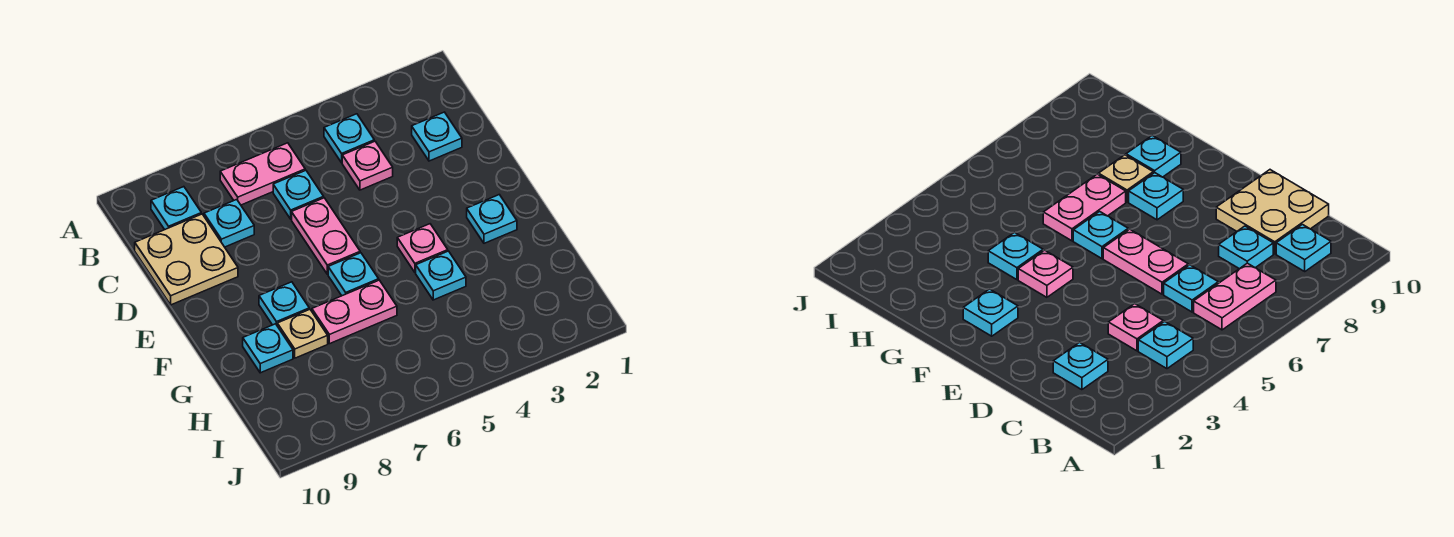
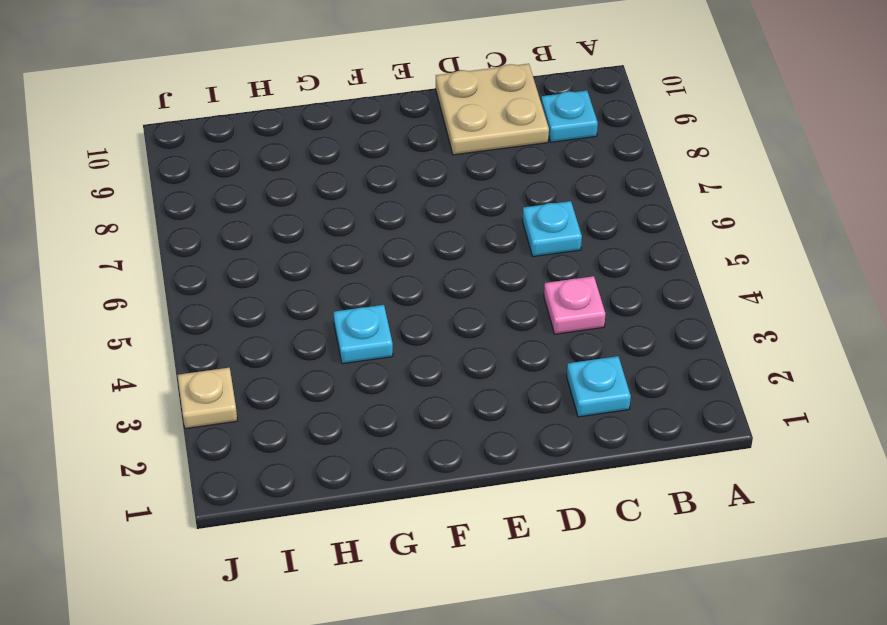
tan 1x1 plate [178,368,237,429] -> tan 1x1 plate moved to [277,309,328,358]
none -> cyan 1x1 plate [324,114,374,163]
none -> pink 1x2 plate [220,143,305,205]
none -> cyan 1x1 plate [204,200,254,247]

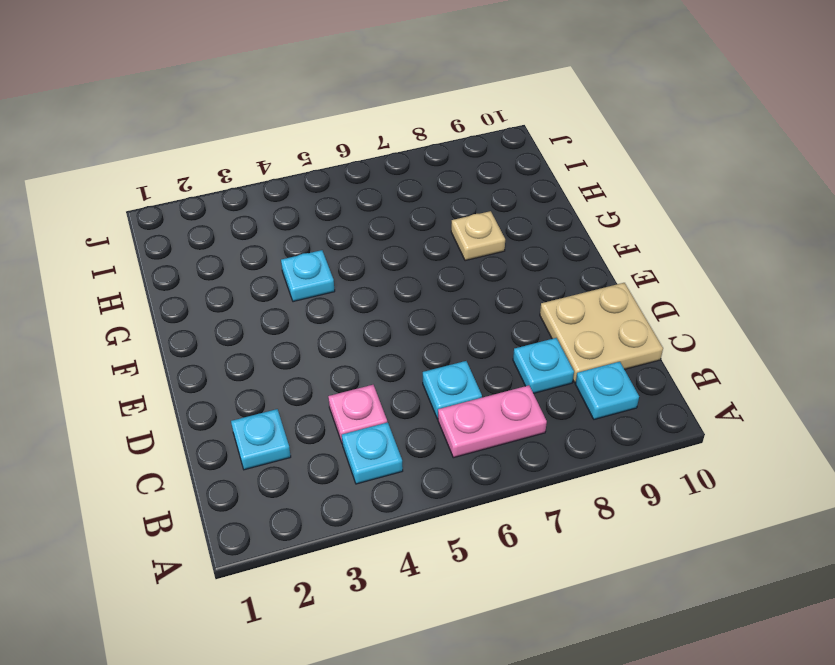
none -> pink 1x2 plate [292,198,360,274]
none -> cyan 1x1 plate [467,195,517,243]
none -> pink 1x1 plate [397,224,448,272]

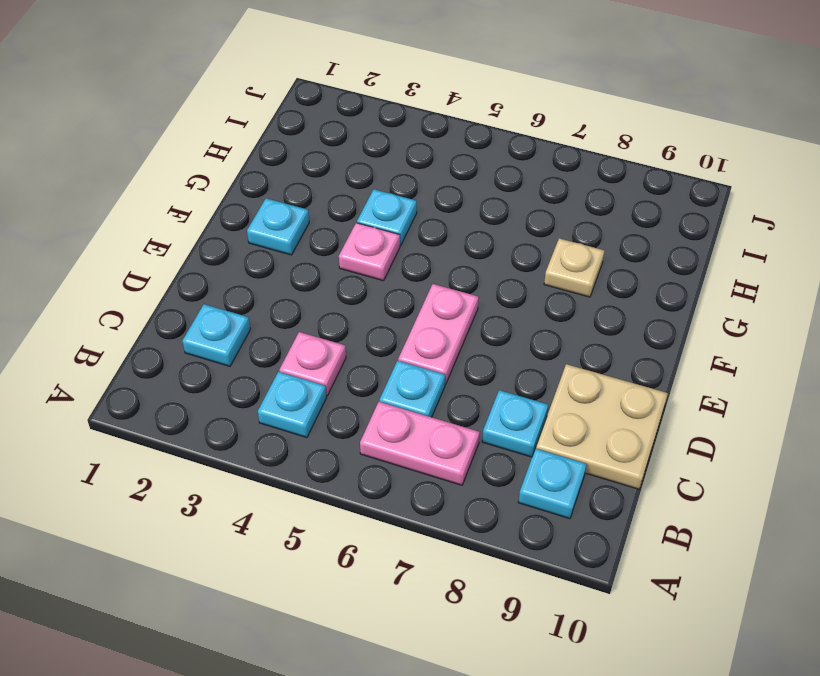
none -> cyan 1x1 plate [328,253,379,296]
none -> cyan 1x1 plate [259,282,309,325]
none -> pink 1x2 plate [312,280,397,344]

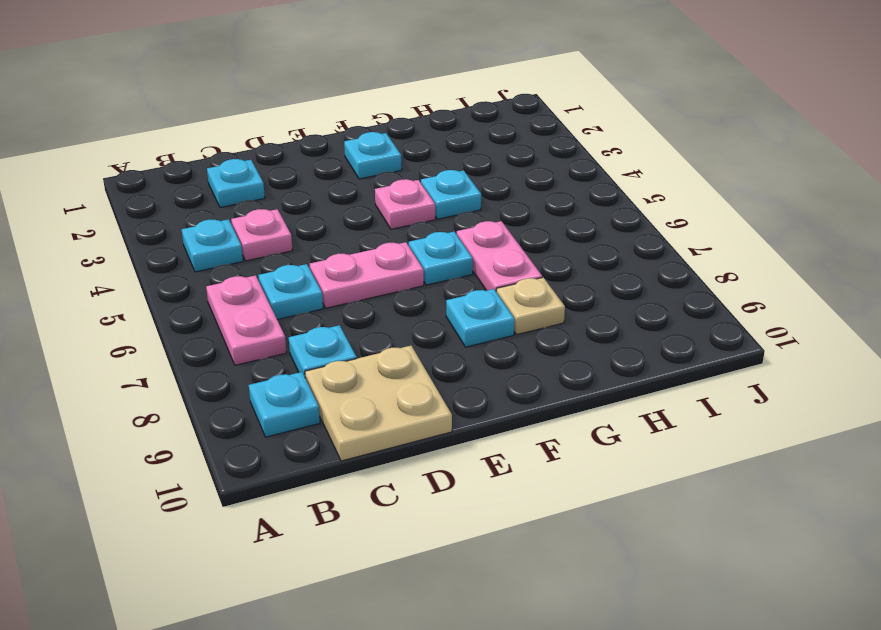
none -> cyan 1x1 plate [243,324,293,373]

